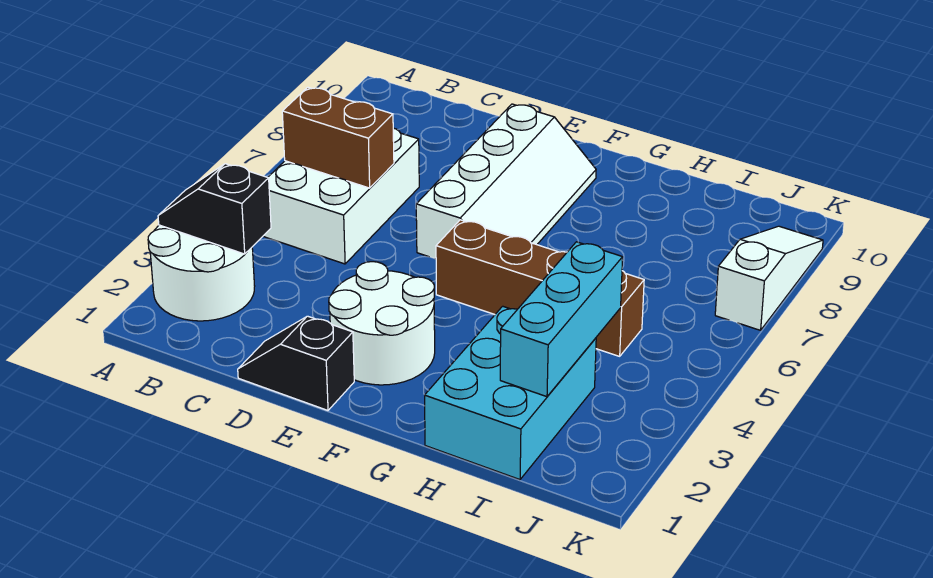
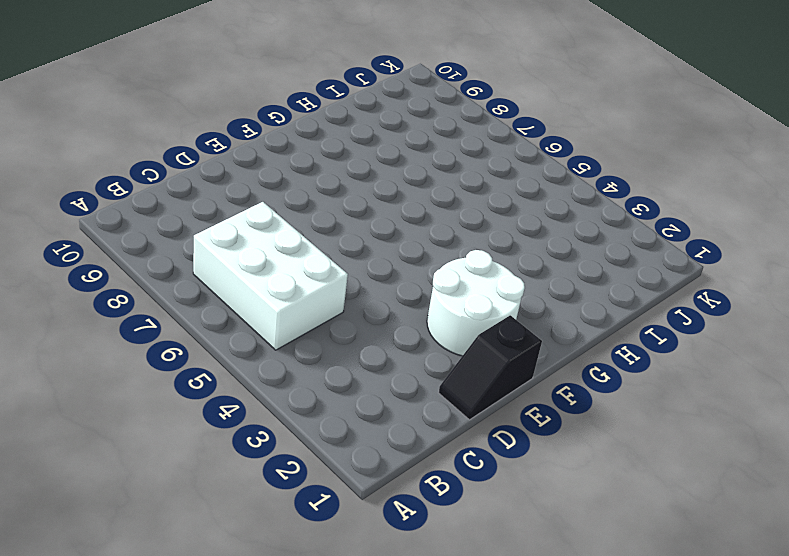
none -> white 2x2 round brick [148,225,255,321]
none -> white 2x4 slope [416,104,596,259]

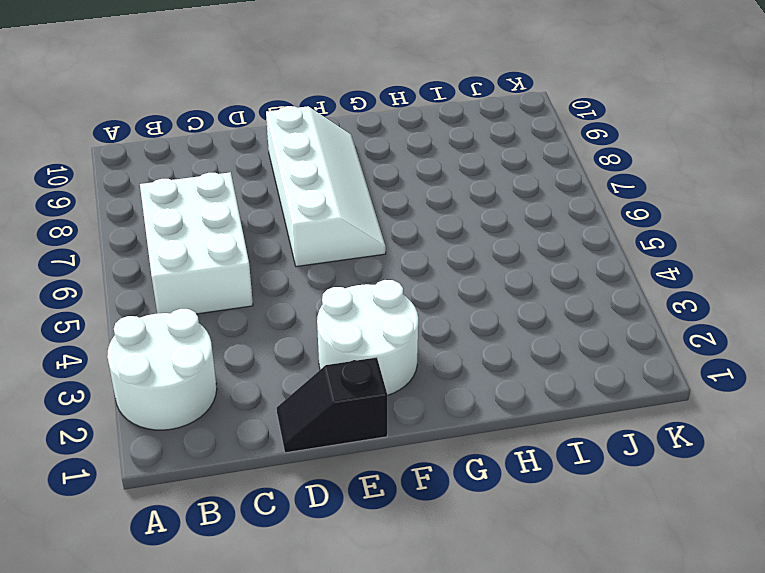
none -> brown 1x4 brick [436,220,644,356]
none -> cyan 2x3 brick [425,306,596,480]

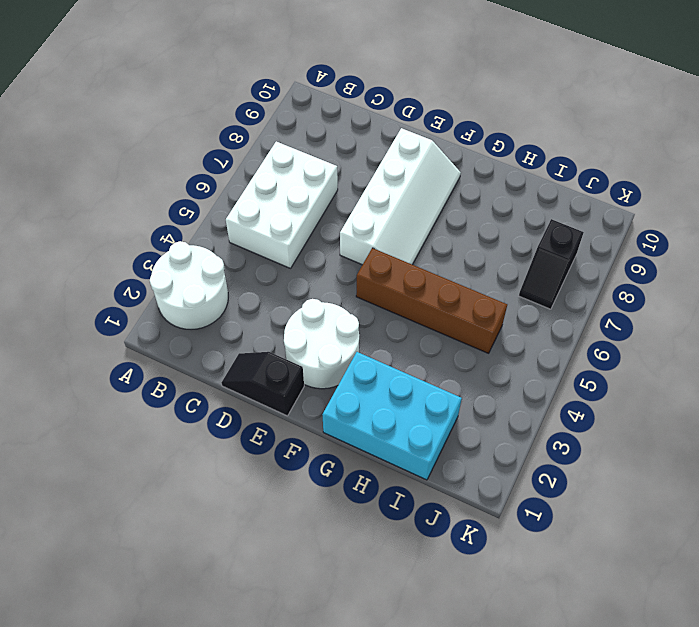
cyan 2x3 brick [322,352,462,480] -> cyan 2x3 brick turned to [425,306,596,480]
black 1x2 slope [519,219,584,309] -> black 1x2 slope turned to [158,164,271,254]
none -> white 1x3 slope [715,226,823,330]
none -> brown 1x2 brick [282,87,394,188]

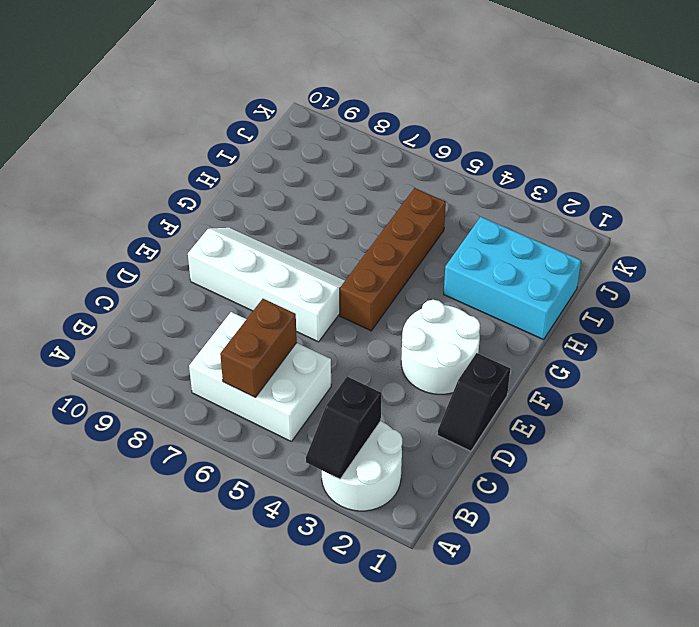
none -> white 1x3 slope [715,226,823,330]
none -> cyan 1x3 brick [500,242,623,397]

